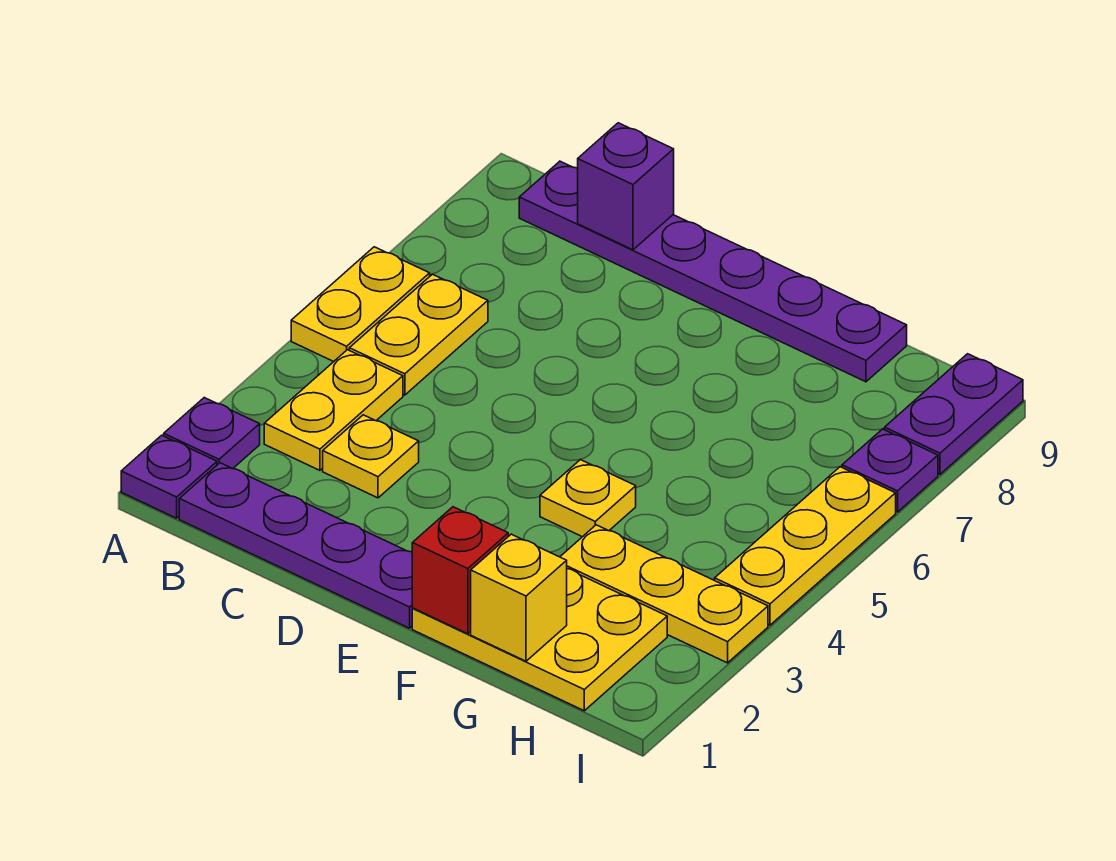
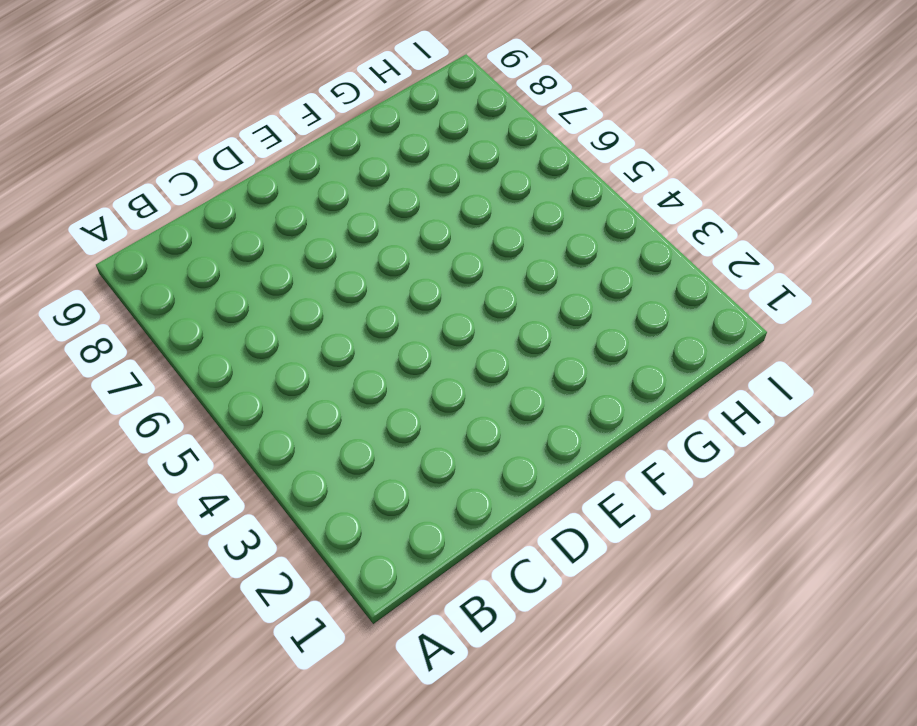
none -> purple 1x1 plate [121,435,217,518]
none -> purple 1x1 plate [164,398,260,469]
none -> yellow 1x2 plate [291,247,430,362]

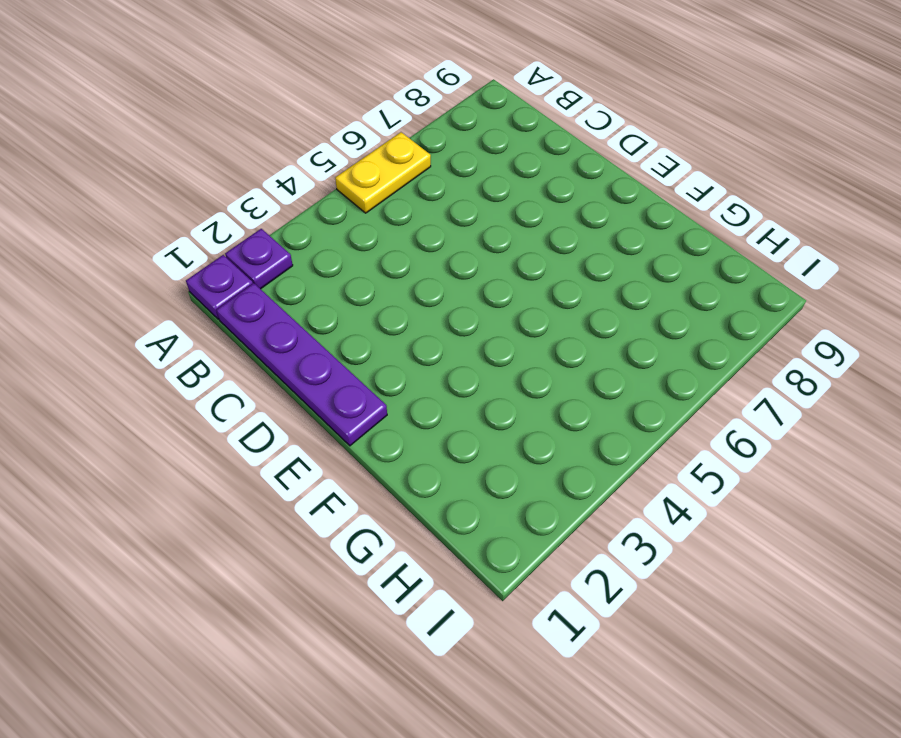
none -> yellow 1x2 plate [264,350,403,470]
none -> yellow 1x2 plate [349,274,488,395]
none -> purple 1x6 plate [519,161,907,382]

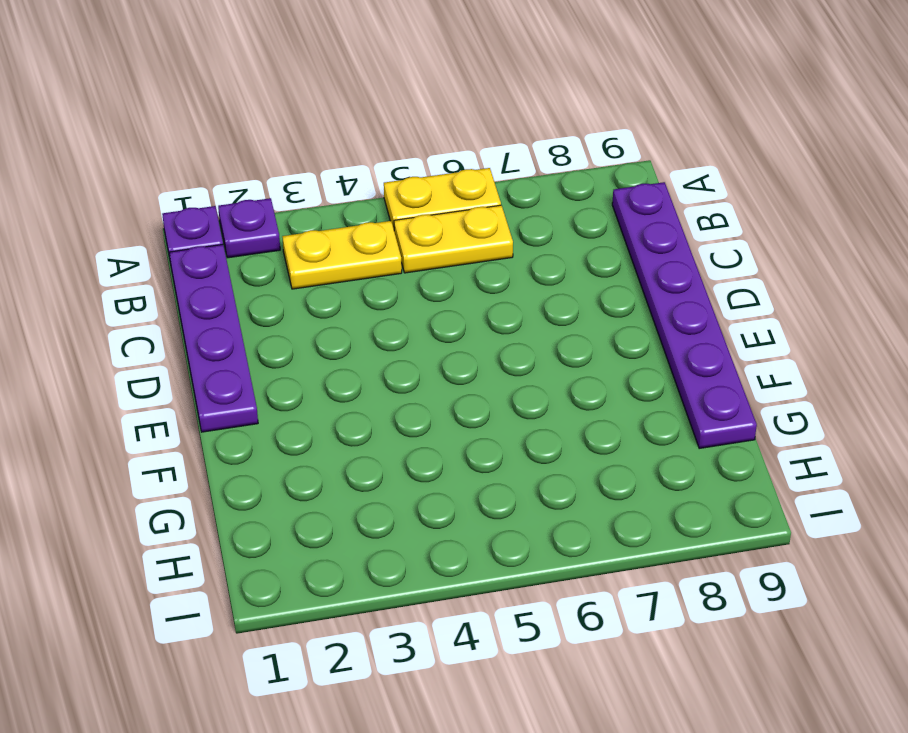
none -> yellow 1x1 plate [323,415,419,498]
none -> yellow 2x3 plate [412,569,667,711]
none -> yellow 1x1 plate [540,460,636,537]

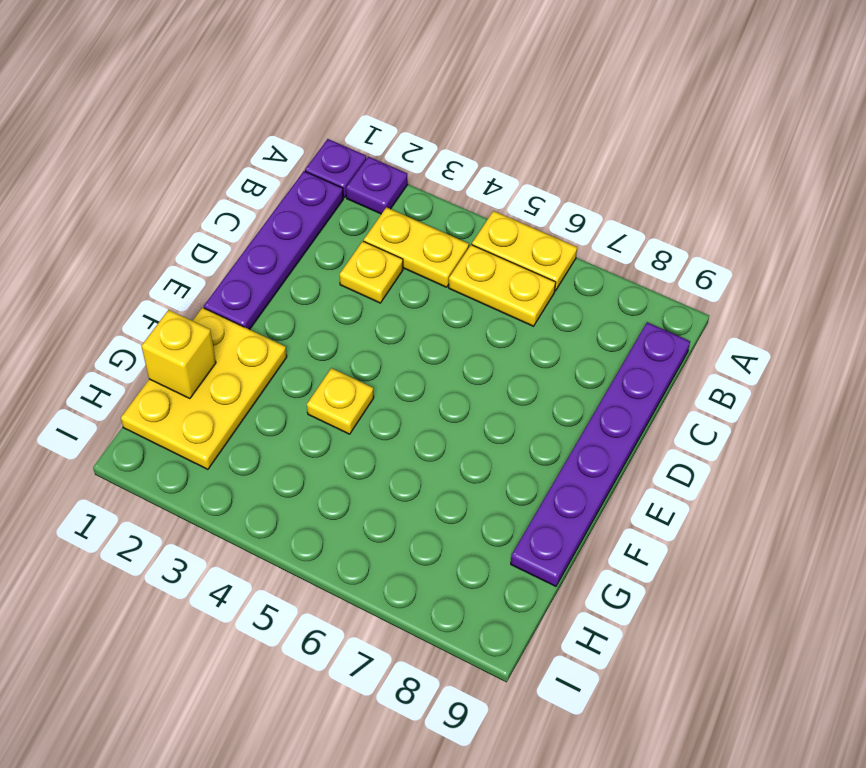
none -> yellow 1x3 plate [560,525,768,663]
none -> yellow 1x3 plate [715,467,896,625]
none -> purple 1x1 plate [842,429,938,512]

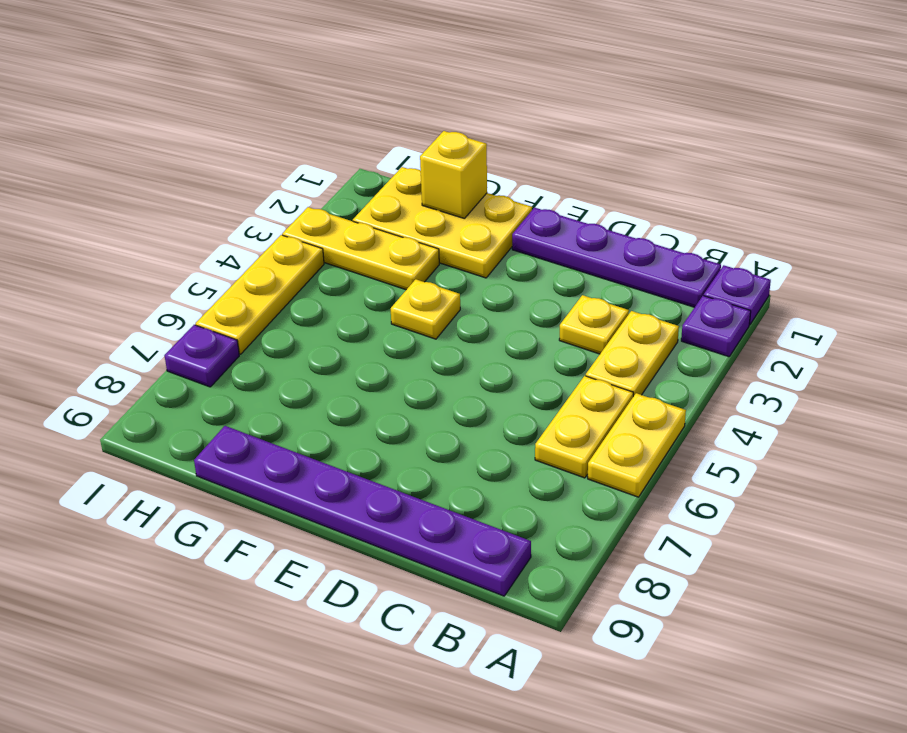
none -> purple 1x2 plate [885,354,1023,474]
none -> purple 1x1 brick [578,123,674,250]
none -> red 1x1 brick [412,507,508,634]

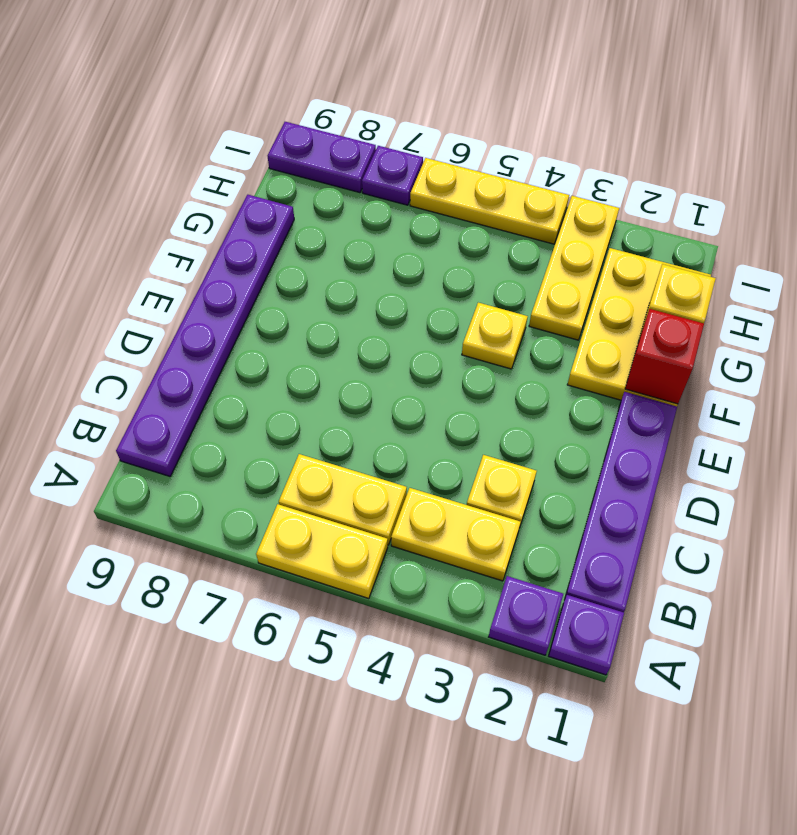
none -> purple 1x1 brick [578,123,674,250]

